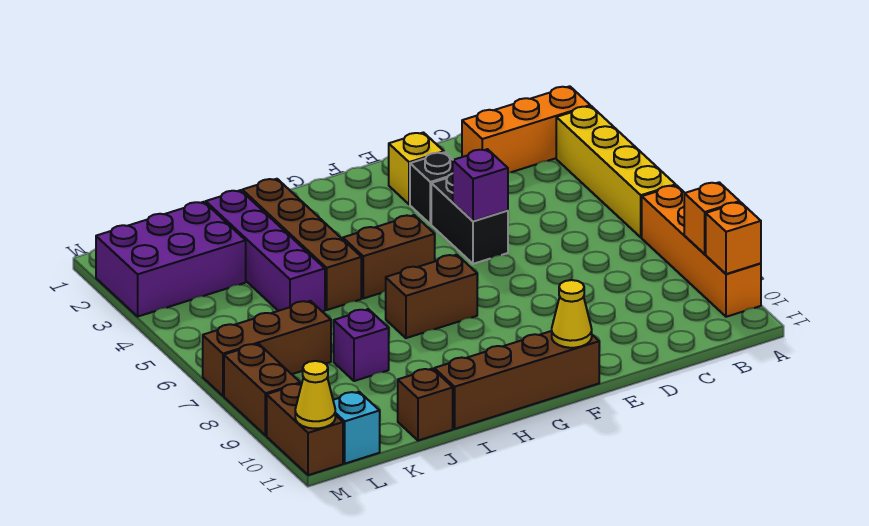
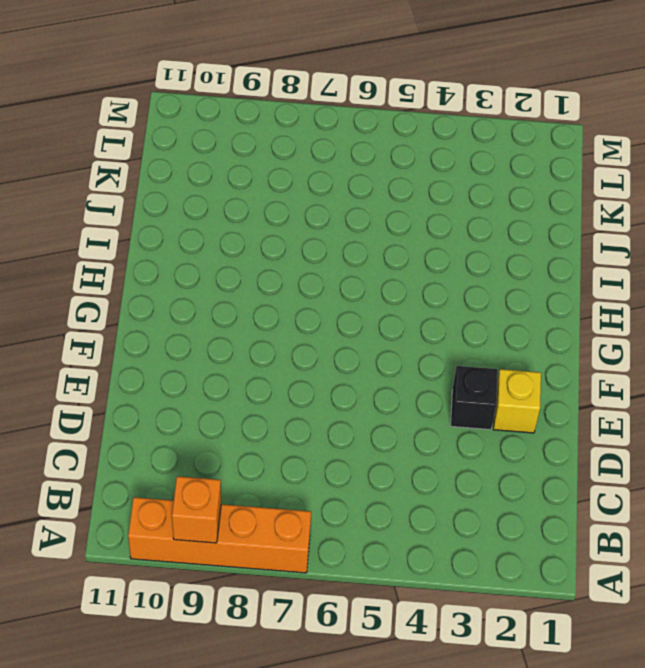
none -> orange 1x3 brick [462,86,590,173]
none -> yellow 1x4 brick [556,106,676,237]
none -> black 1x2 brick [431,173,508,264]

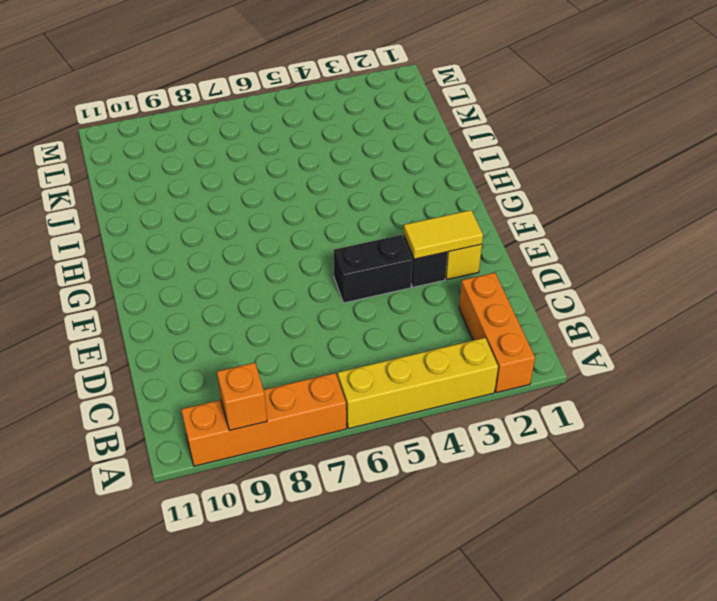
yellow 1x2 tile [404,210,483,259] -> none
none -> brown 1x4 brick [434,331,599,429]
none -> brown 1x2 brick [343,215,435,298]
none -> brown 1x2 brick [386,255,477,338]

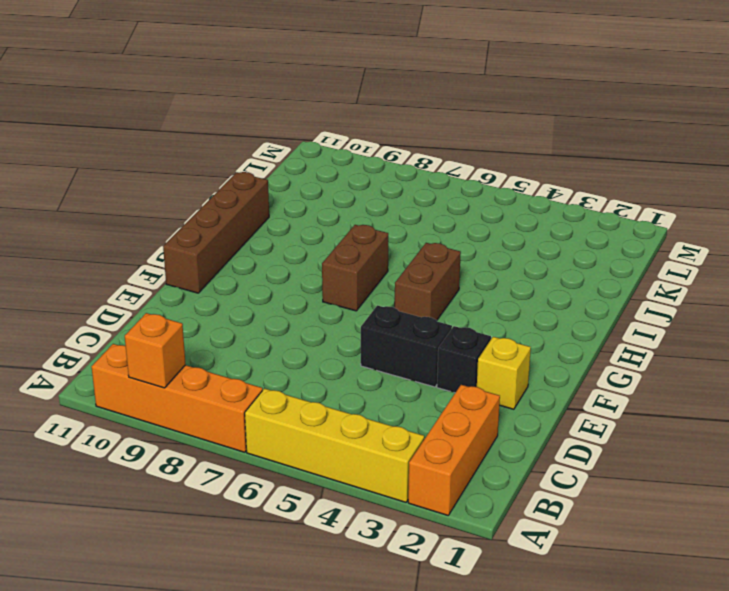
none -> brown 1x4 brick [242,179,361,310]
none -> purple 1x4 brick [206,190,325,311]
none -> purple 1x1 brick [334,309,389,381]

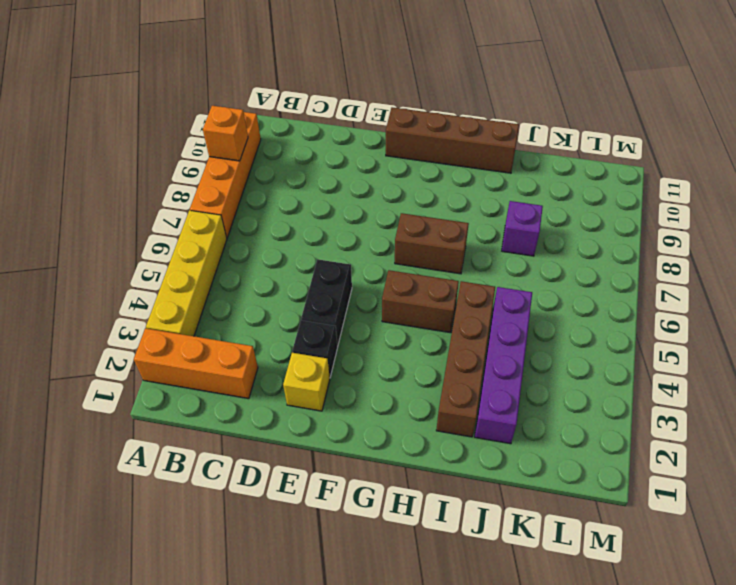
none -> brown 1x1 brick [398,369,453,441]
none -> purple 2x3 brick [96,202,246,316]
none -> brown 1x3 brick [203,301,331,396]

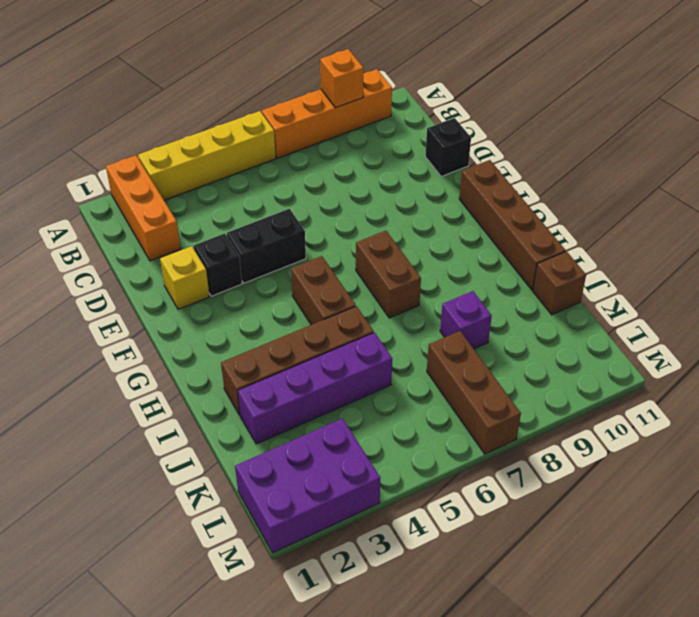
black 1x1 brick [425,118,471,176] -> none
purple 2x3 brick [235,419,380,553] -> purple 2x3 brick turned to [96,202,246,316]
none -> cyan 1x1 brick [333,392,380,464]
none -> brown 1x2 brick [224,344,300,436]
none -> brown 1x2 brick [267,383,343,475]

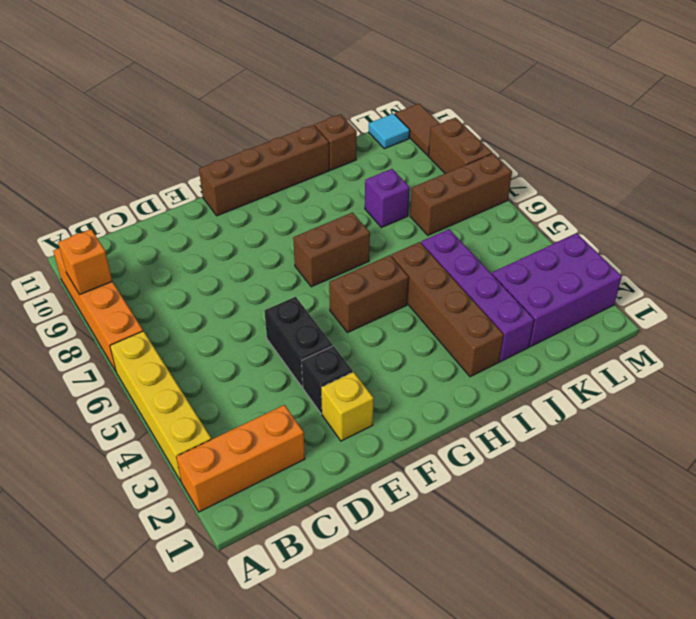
cyan 1x1 tile [369,114,410,149] -> cyan 1x1 brick [333,392,380,464]
brown 1x2 tile [395,104,440,155] -> brown 1x2 brick [267,383,343,475]
none -> orange 1x1 brick [706,202,761,274]
none -> purple 1x1 brick [453,149,508,221]
none -> yellow 1x1 cone [552,280,592,348]

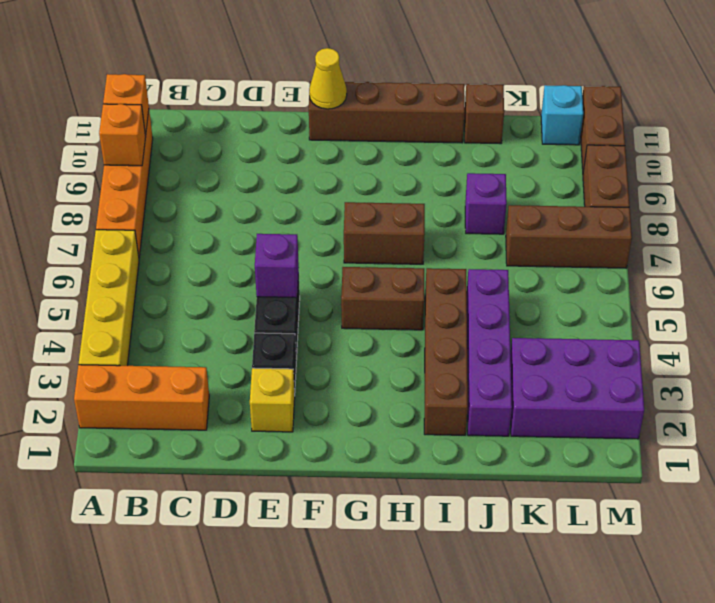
none -> yellow 1x1 cone [295,361,335,429]

